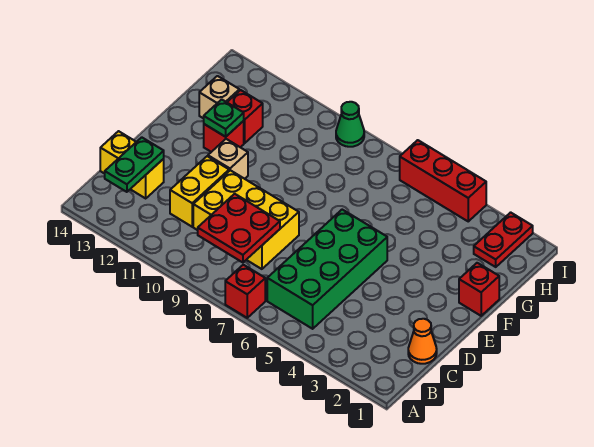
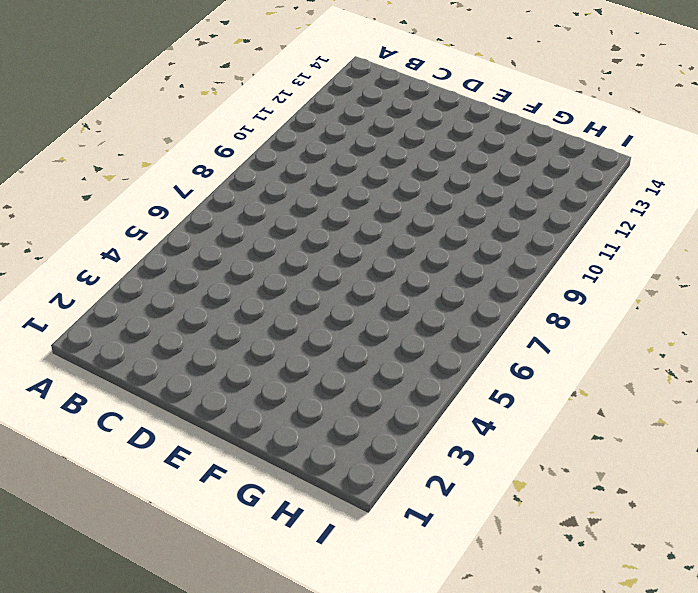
none -> red 1x1 brick [225,265,265,318]
none -> green 2x4 brick [267,210,387,329]
none -> orange 1x1 cone [408,319,437,364]

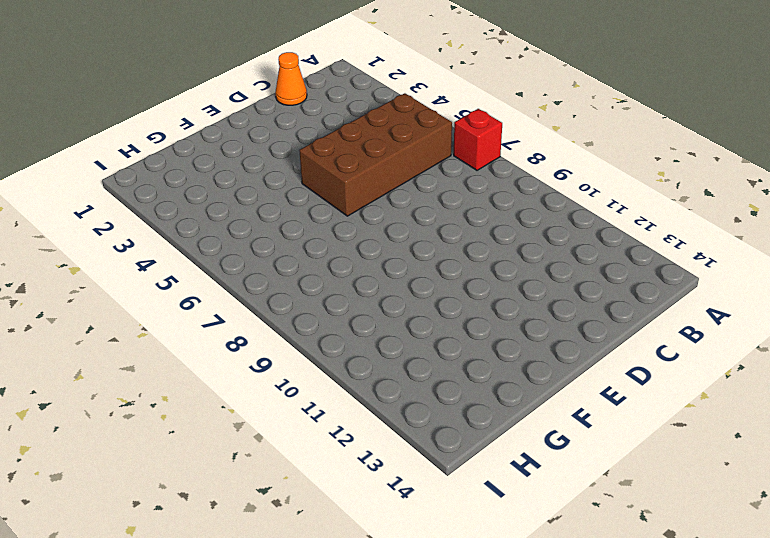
brown 2x4 brick [299,93,452,216] -> green 2x4 brick [267,210,387,329]
none -> yellow 2x3 brick [193,170,299,269]
none -> yellow 1x2 brick [170,156,229,227]
none -> yellow 1x2 brick [100,131,164,198]

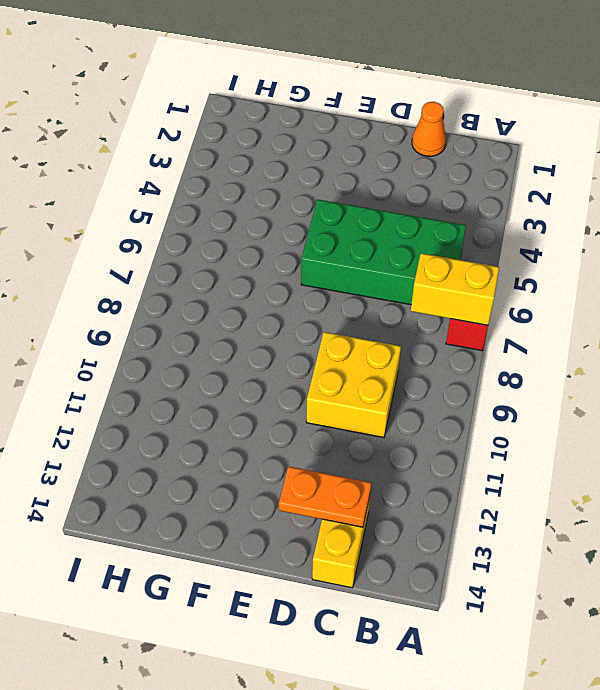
yellow 1x2 brick [411,253,499,325] -> yellow 1x2 brick moved to [170,156,229,227]
yellow 2x2 brick [306,332,401,438] -> yellow 2x3 brick [193,170,299,269]
orange 1x2 plate [279,466,371,527] -> green 1x2 plate [105,137,164,192]
none -> tan 1x1 brick [208,139,248,179]
none -> red 1x1 brick [459,263,499,316]
none -> red 1x1 brick [204,121,244,152]

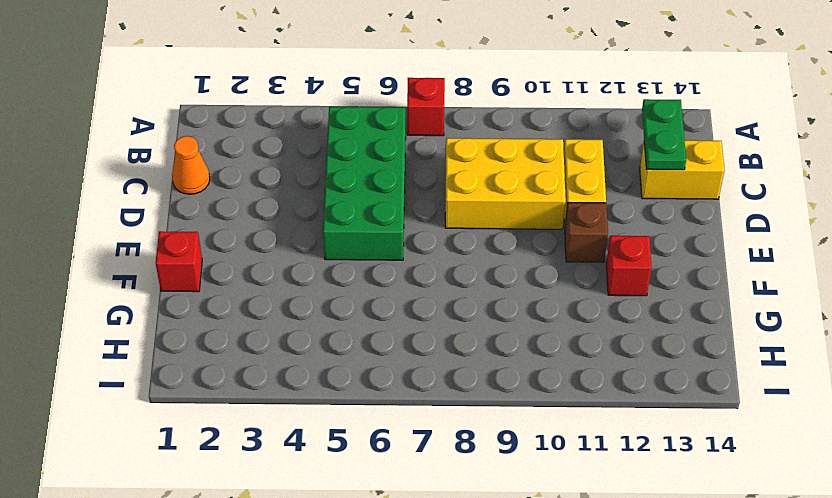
brown 1x1 brick [565,203,608,262] -> tan 1x1 brick [208,139,248,179]
none -> red 1x1 brick [227,90,263,143]
none -> tan 1x1 brick [199,76,239,118]
none -> red 1x2 plate [474,212,533,267]

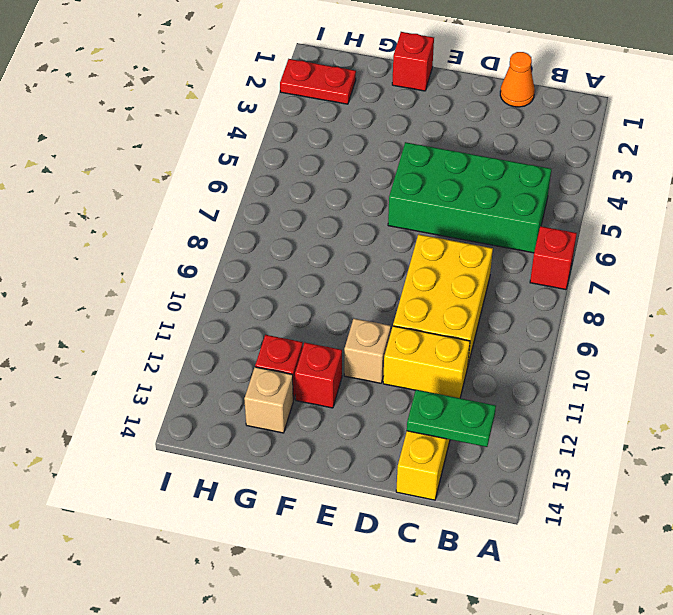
none -> red 1x3 brick [400,140,486,221]
none -> green 1x1 cone [336,102,364,147]
none -> red 2x2 plate [198,194,280,262]

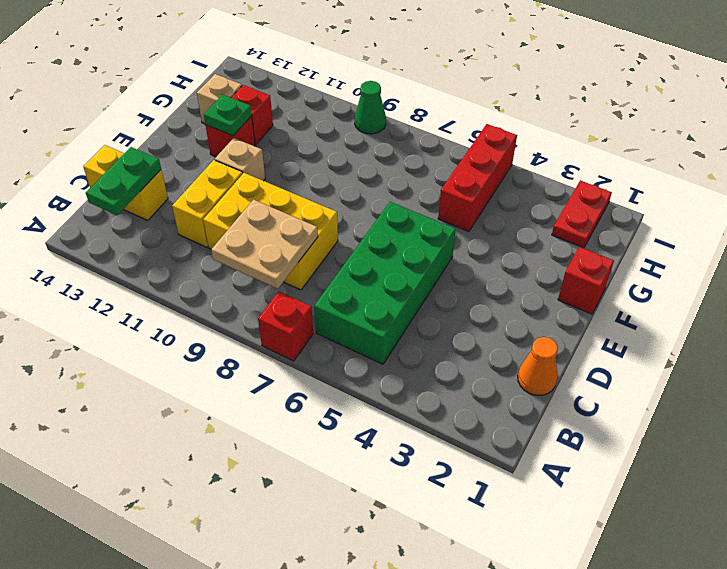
tan 2x2 plate [211,200,318,289] -> red 2x2 plate [198,194,280,262]
red 1x3 brick [438,124,517,231] -> red 1x3 brick turned to [400,140,486,221]

